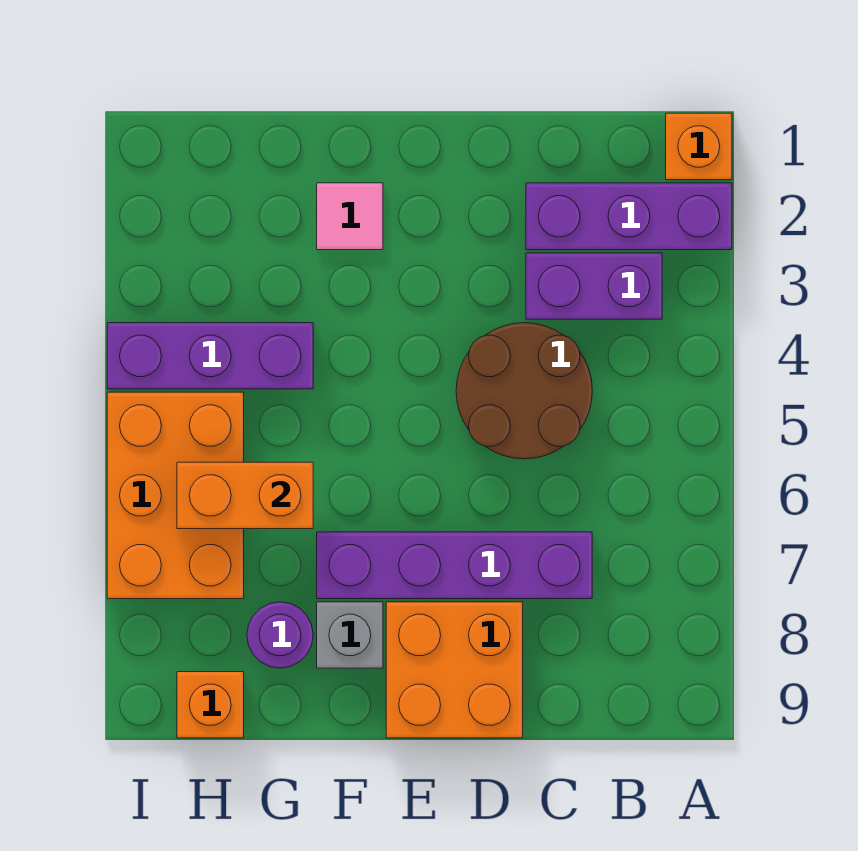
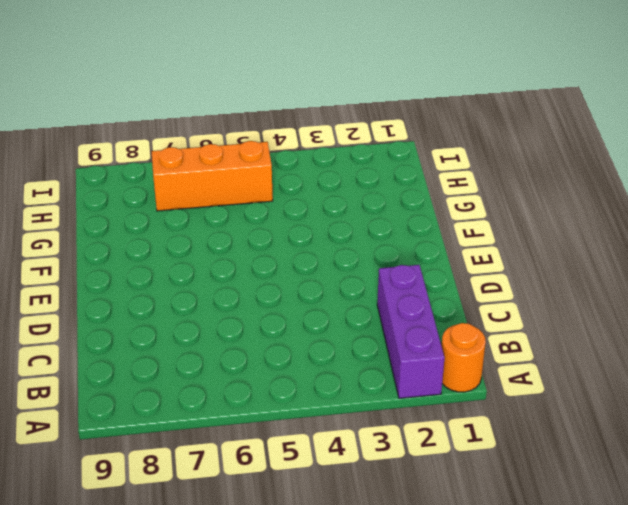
orange 1x1 round brick [441,323,486,392] -> orange 1x1 brick [666,113,732,180]
orange 1x3 brick [151,141,273,211] -> orange 2x3 brick [107,392,244,599]
none -> purple 1x2 brick [526,253,662,319]
none -> brown 2x2 round brick [456,323,592,459]
none -> purple 1x4 brick [317,532,592,599]

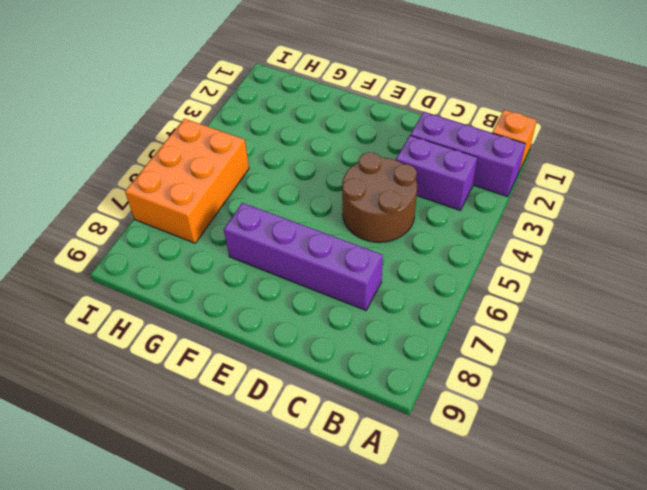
none -> orange 2x2 brick [386,602,523,738]
none -> pink 1x1 tile [317,183,383,250]
none -> grey 1x1 brick [317,602,383,668]

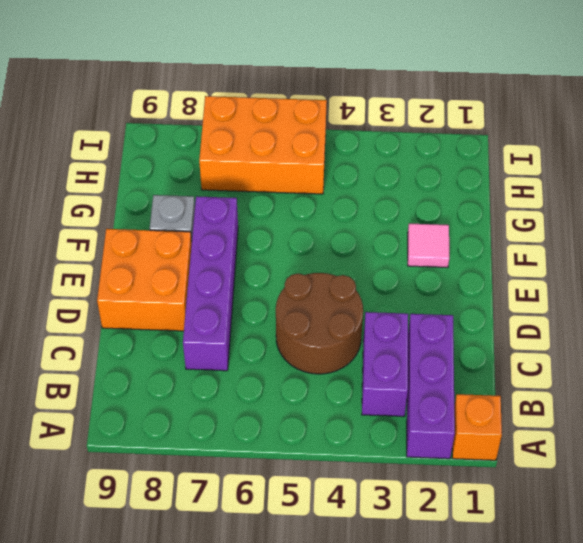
none -> purple 1x3 brick [107,323,313,389]
none -> purple 1x1 round brick [247,602,313,668]
none -> orange 1x1 brick [177,672,244,738]

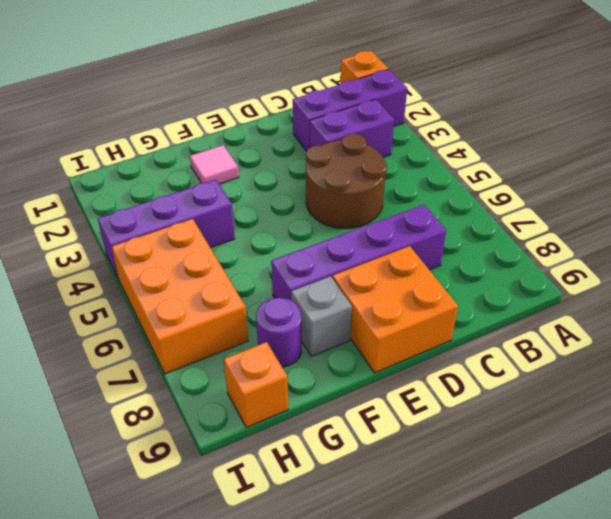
none -> orange 1x2 brick [177,462,313,529]

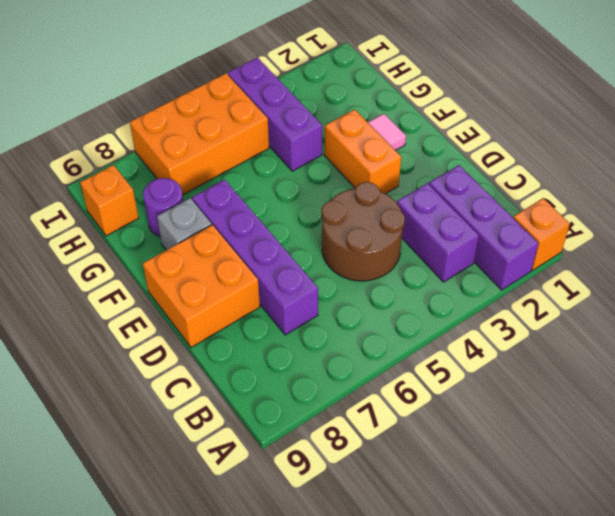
orange 1x2 brick [324,109,401,194] -> orange 1x2 brick moved to [177,462,313,529]

